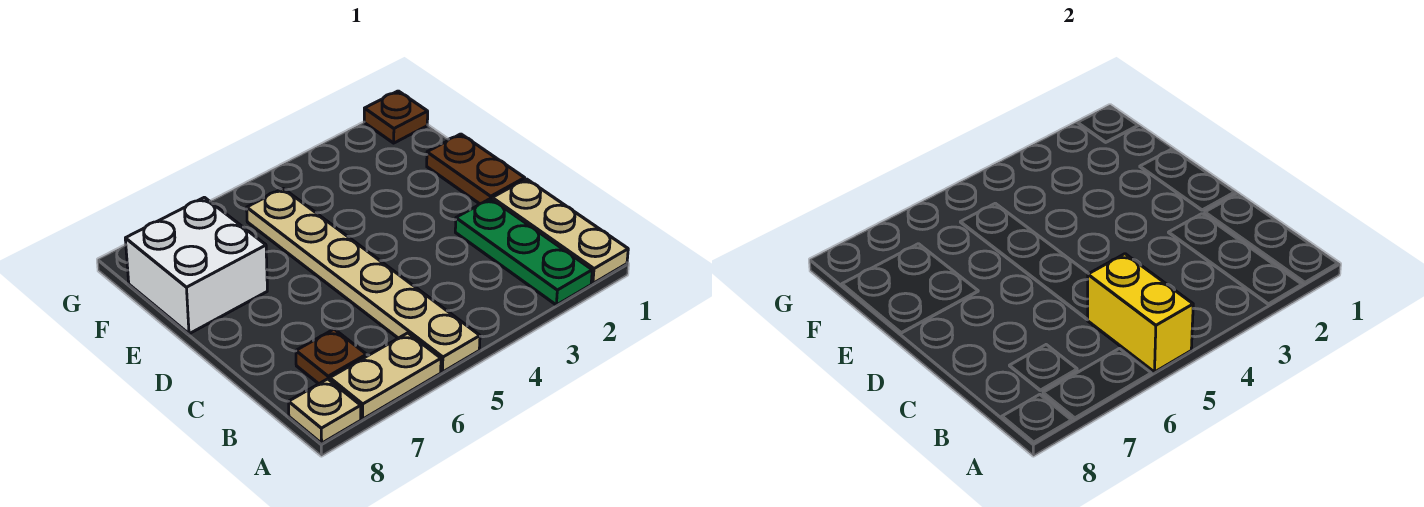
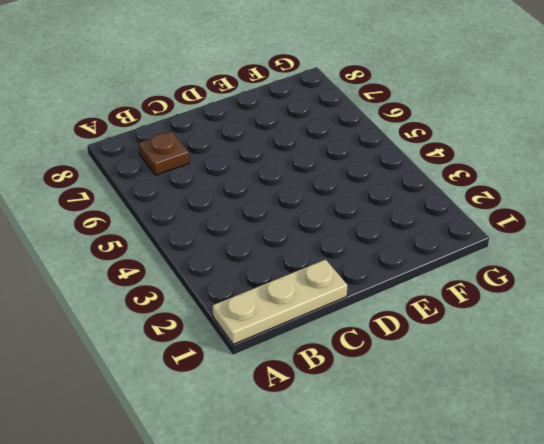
none -> green 1x3 plate [455,199,592,305]
none -> tan 1x6 plate [247,189,480,372]

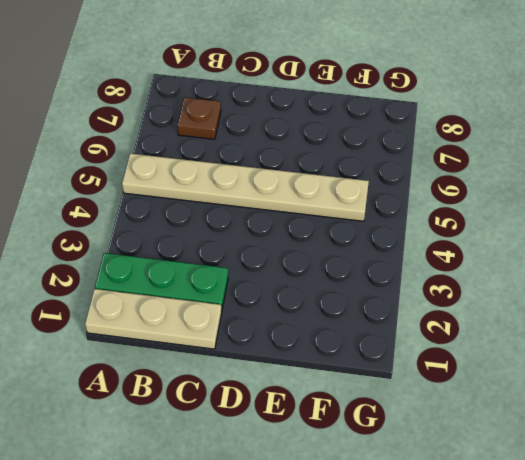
none -> tan 1x2 plate [330,333,441,419]
none -> tan 1x1 plate [289,379,361,443]

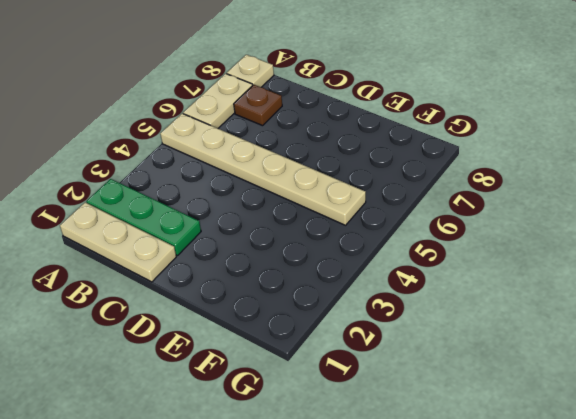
none -> brown 1x2 plate [427,134,525,204]
none -> white 2x2 brick [125,197,267,334]

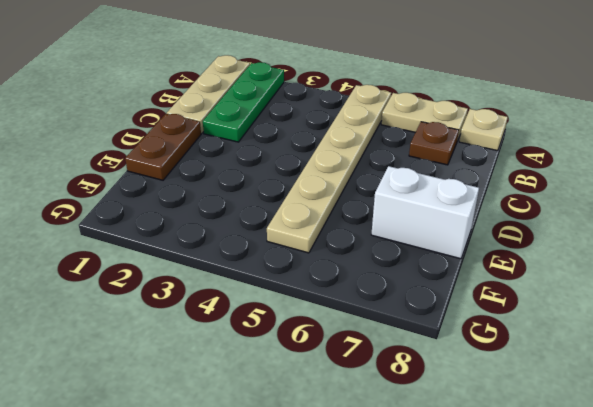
white 1x2 brick [371,166,479,259] -> white 2x2 brick [125,197,267,334]
none -> brown 1x1 plate [364,91,428,143]
none -> yellow 1x2 brick [1088,254,1193,372]

